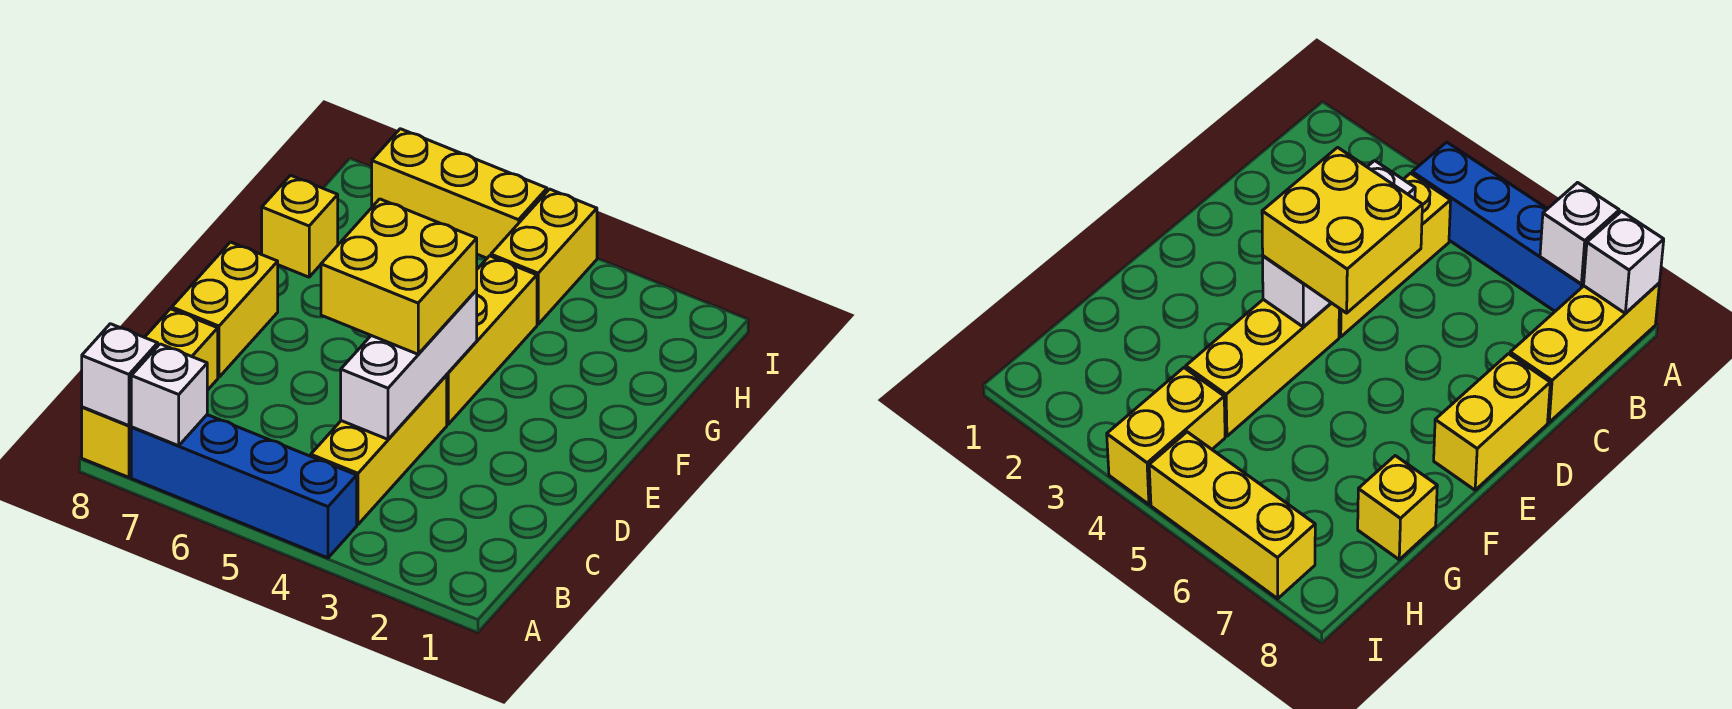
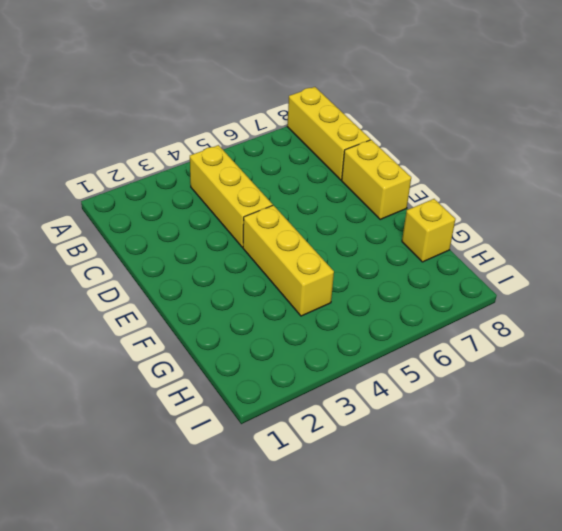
none -> blue 1x4 brick [131,415,357,558]
none -> yellow 1x2 brick [491,189,597,324]
none -> yellow 1x3 brick [372,129,547,258]

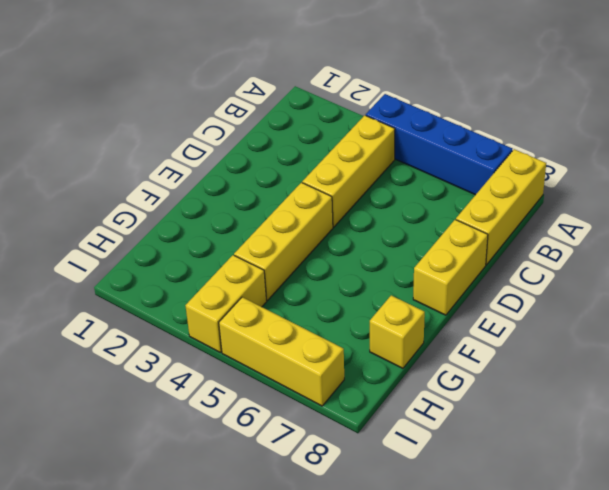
none -> white 1x1 brick [131,344,207,446]
none -> white 1x1 brick [82,324,158,426]
none -> white 1x3 brick [341,290,477,439]

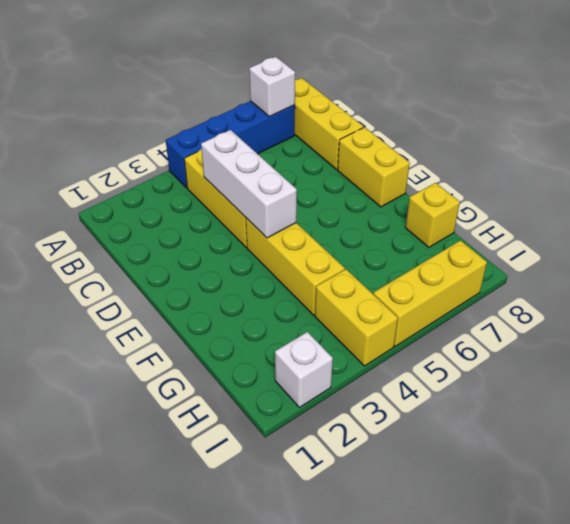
white 1x1 brick [275,332,333,407] -> white 1x1 brick moved to [82,324,158,426]
none -> yellow 2x2 brick [321,199,477,354]

